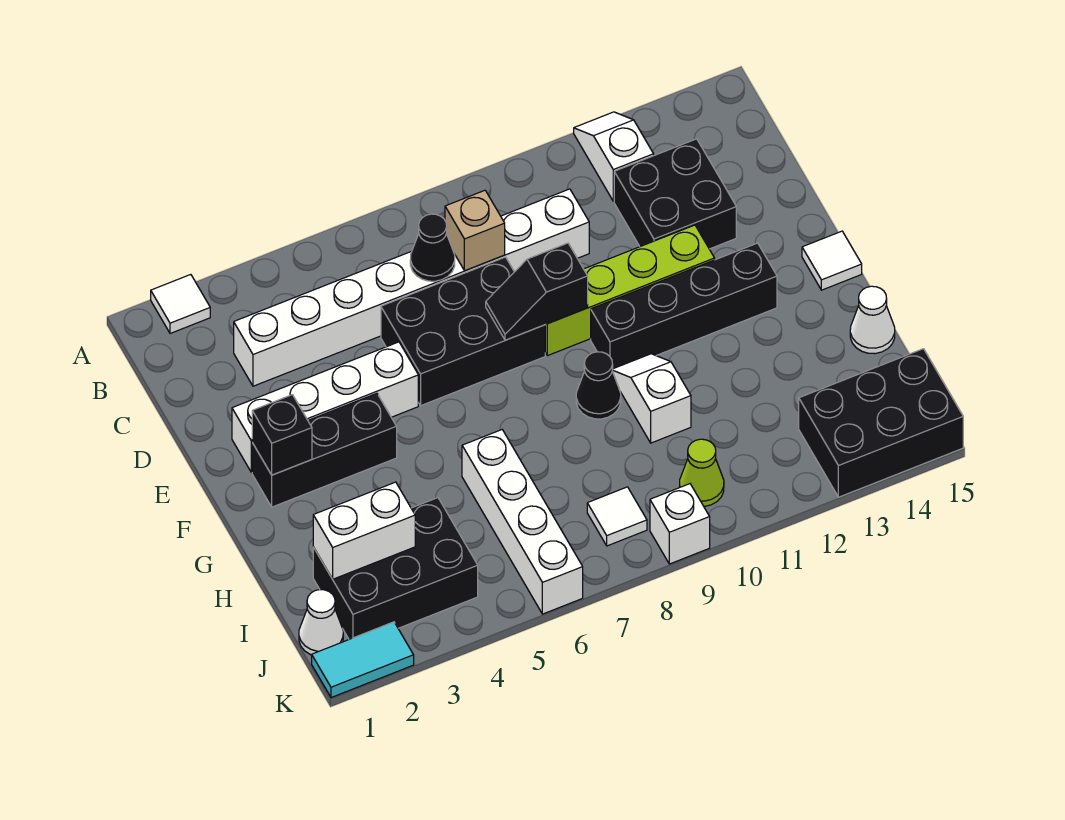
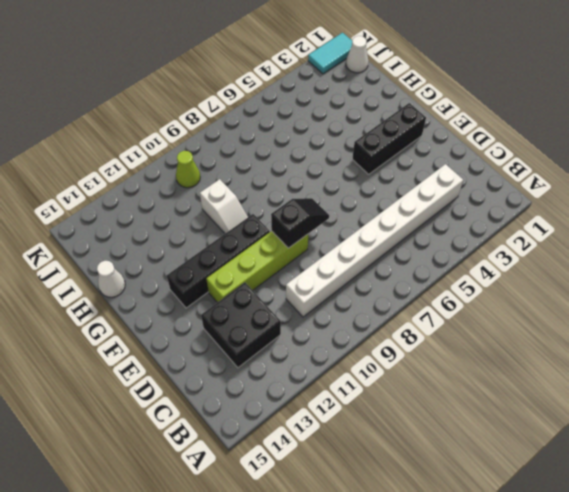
none -> white 1x1 tile [151,275,210,333]
none -> white 1x2 slope [574,112,654,201]
none -> black 2x3 brick [381,257,545,405]

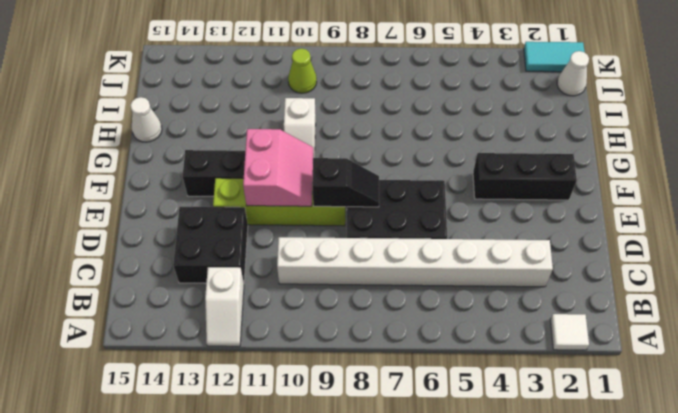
pink 2x2 slope [243,129,313,206] -> none
none -> white 1x4 brick [232,342,418,472]
none -> white 1x1 tile [802,231,862,290]
none -> black 1x1 cone [576,352,621,419]

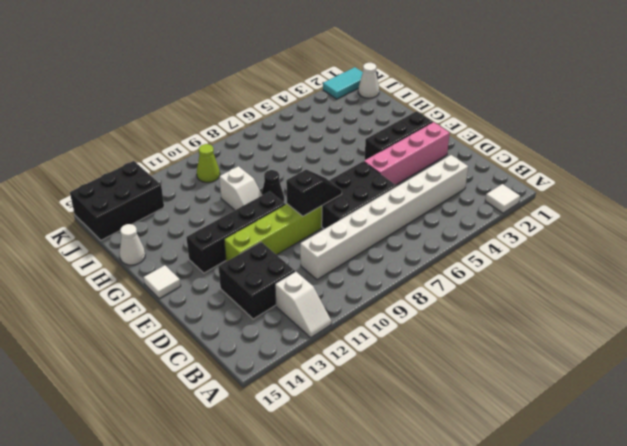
pink 1x4 brick [364,122,450,185] -> white 1x4 brick [232,342,418,472]
none -> white 1x4 brick [462,430,583,614]
none -> black 2x3 brick [313,498,478,639]
none -> white 1x1 tile [587,487,647,546]

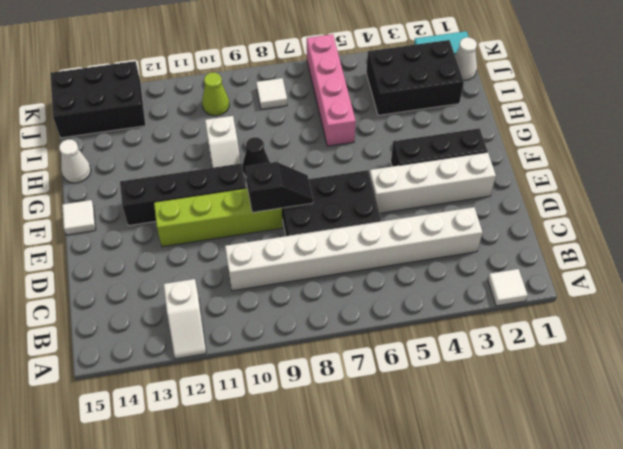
pink 1x4 brick [307,34,356,146] -> white 1x4 brick [462,430,583,614]
none -> black 2x2 brick [614,139,736,249]
none -> white 1x1 brick [650,484,710,564]
none -> black 1x1 cone [410,214,455,281]

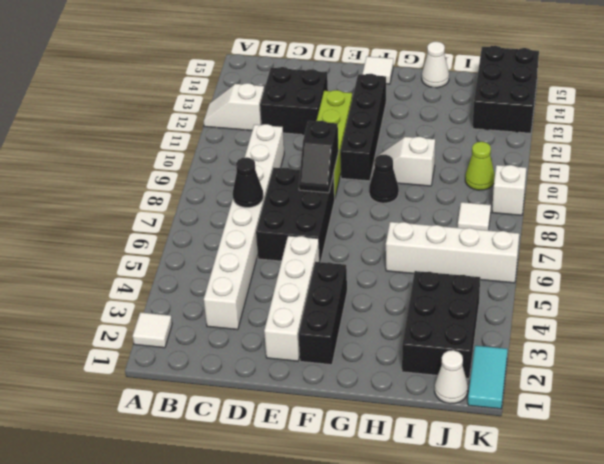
none -> tan 1x1 brick [445,190,505,271]
none -> black 1x1 brick [252,395,312,475]
none -> white 1x2 brick [313,482,415,579]

